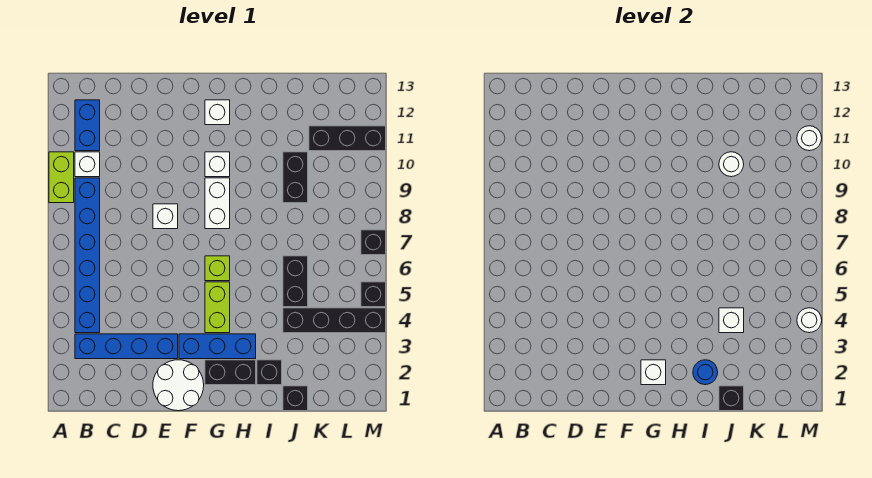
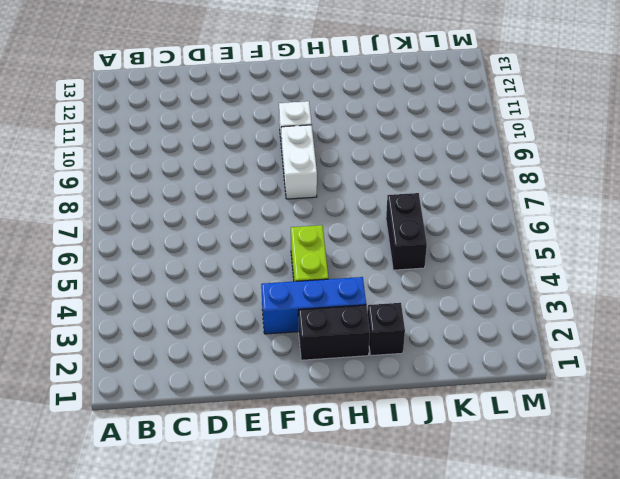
none -> lime 1x2 brick [49,152,74,203]
none -> blue 1x4 brick [75,334,178,359]
none -> blue 1x6 brick [75,178,100,333]

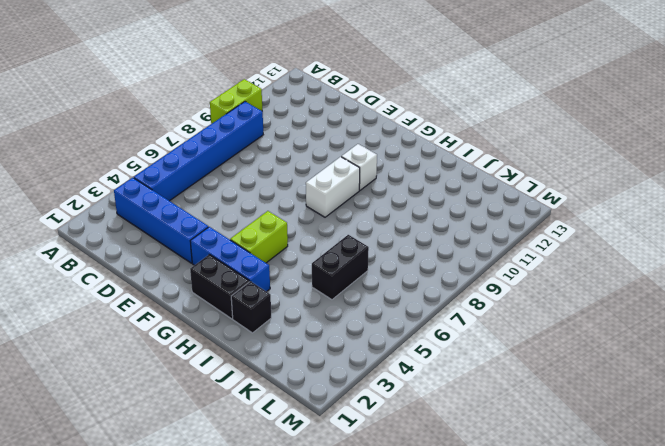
none -> white 1x1 brick [75,152,100,177]
none -> blue 1x2 brick [75,100,100,151]
none -> white 2x2 round brick [153,360,204,411]

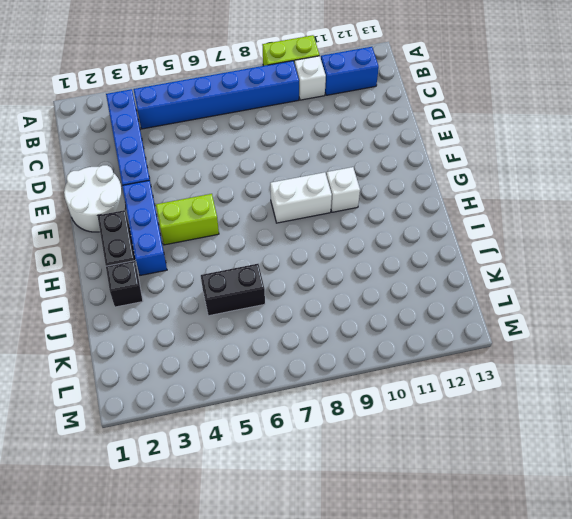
none -> white 1x1 brick [153,204,178,229]
none -> lime 1x1 brick [205,256,230,281]
none -> white 1x1 brick [205,100,230,125]

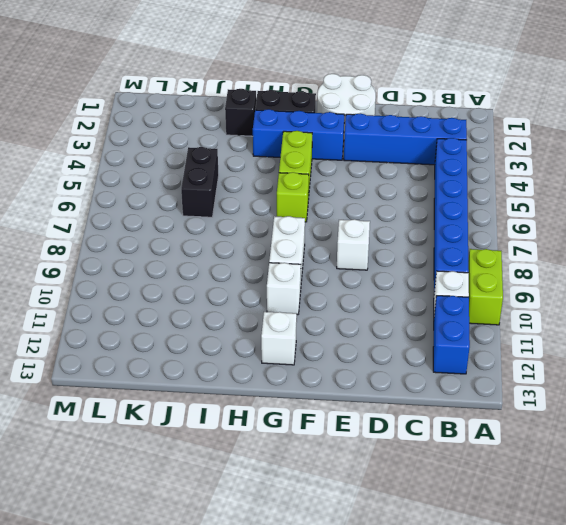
none -> black 1x1 brick [283,386,308,411]
none -> black 1x4 brick [283,308,386,333]
none -> black 1x2 brick [283,152,308,203]

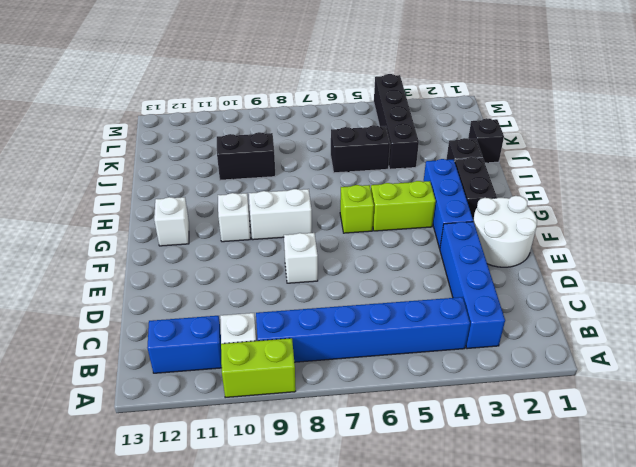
none -> black 1x3 brick [309,126,386,151]
none -> black 1x1 brick [361,282,386,307]
none -> black 1x1 brick [361,230,386,255]

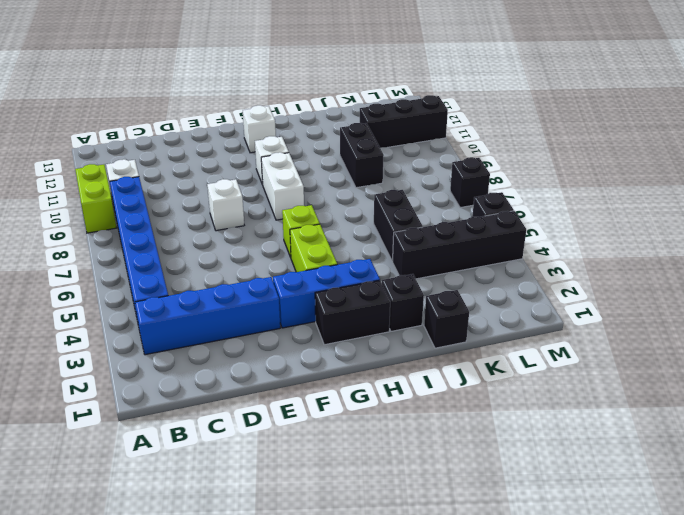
none -> blue 1x2 brick [75,100,100,151]
none -> white 2x2 round brick [153,360,204,411]
none -> white 1x1 brick [641,360,666,385]

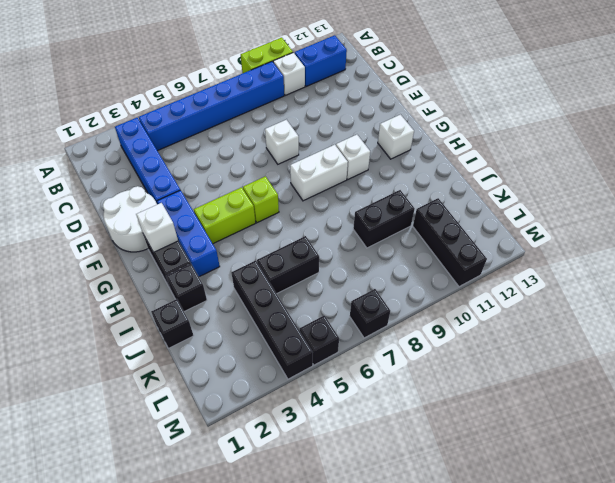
none -> blue 1x1 round brick [693,360,718,385]
none -> black 1x1 brick [719,386,744,411]
none -> white 1x1 brick [719,308,744,333]

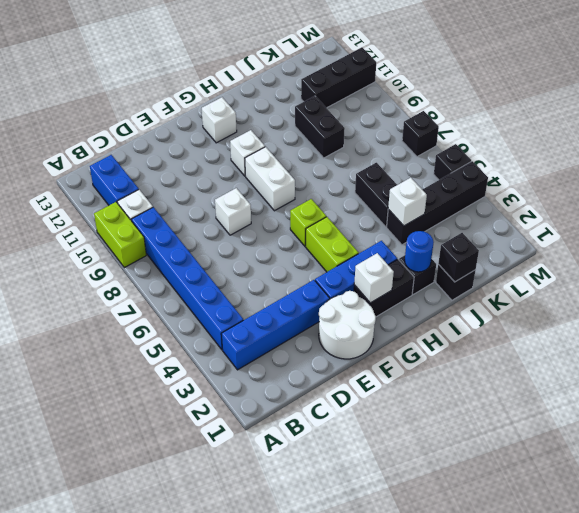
none -> white 1x1 round brick [719,152,744,177]
none -> white 1x1 round brick [797,308,822,333]
none -> white 1x1 round brick [797,126,822,151]

